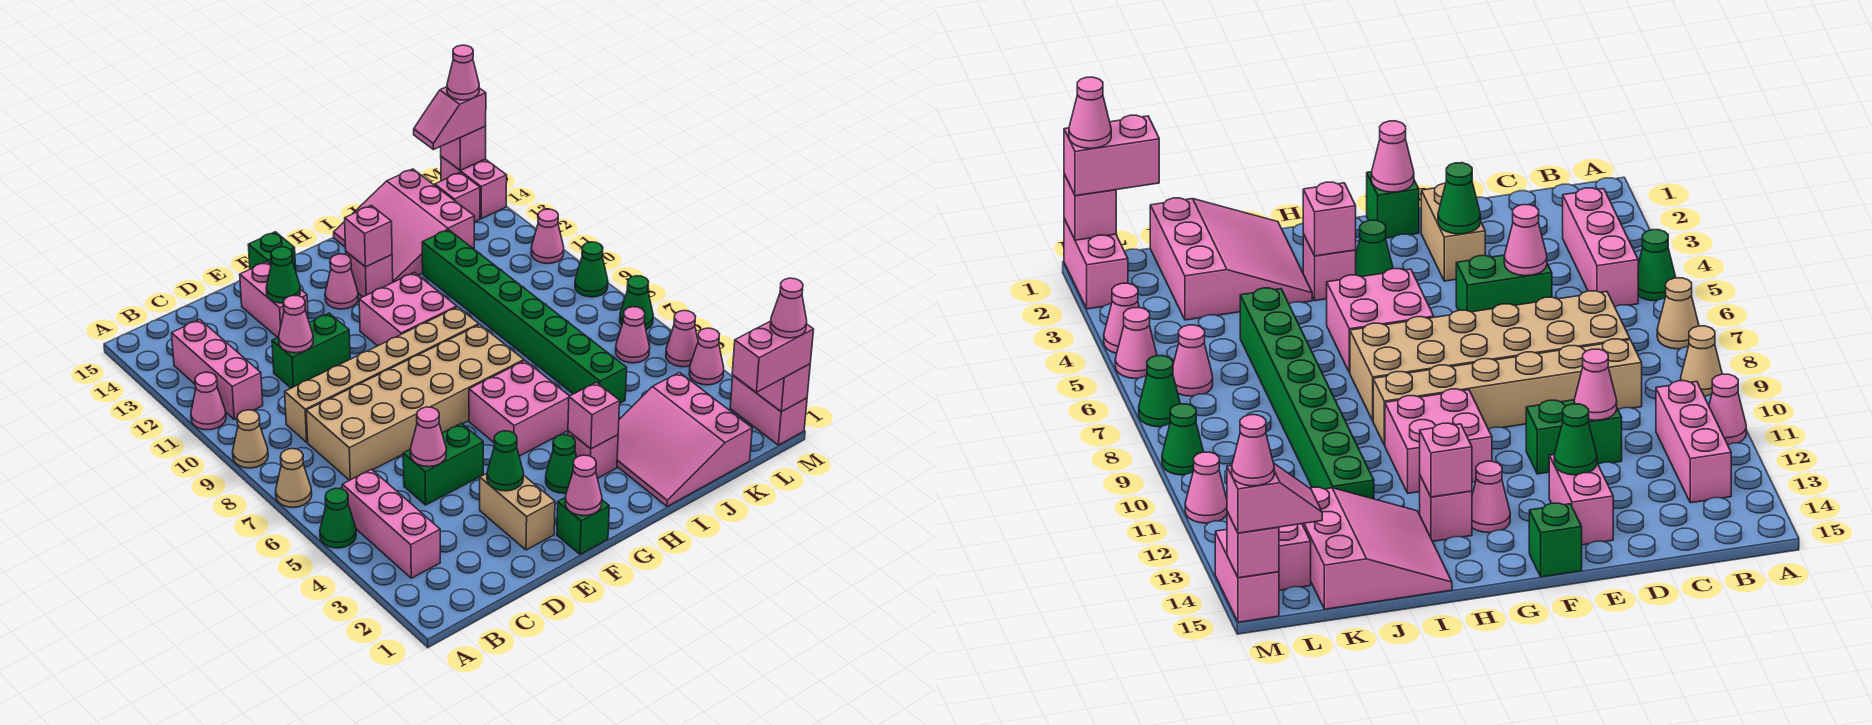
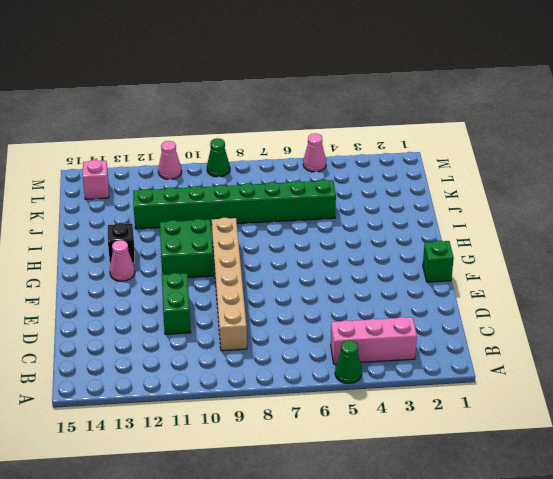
green 2x2 brick [160,219,214,278] -> pink 2x2 brick [359,272,457,346]
black 1x1 brick [108,223,135,264] -> pink 1x1 brick [346,252,393,297]
none -> tan 1x1 cone [276,449,312,507]
none -> tan 1x1 cone [233,410,268,468]
none -> pink 1x1 cone [191,372,226,430]
none -> pink 1x3 brick [172,320,263,419]

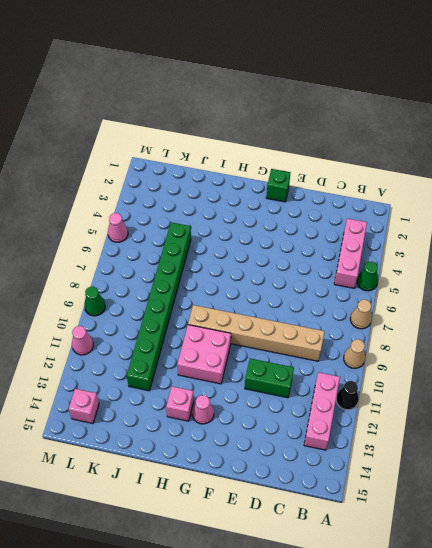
black 1x1 cone [336,381,359,410] -> pink 1x1 cone [191,372,226,430]
none -> tan 2x6 brick [306,325,524,480]
none -> green 1x2 brick [403,423,483,505]
none -> tan 1x2 brick [480,473,555,550]
none -> pink 1x2 brick [240,262,308,338]

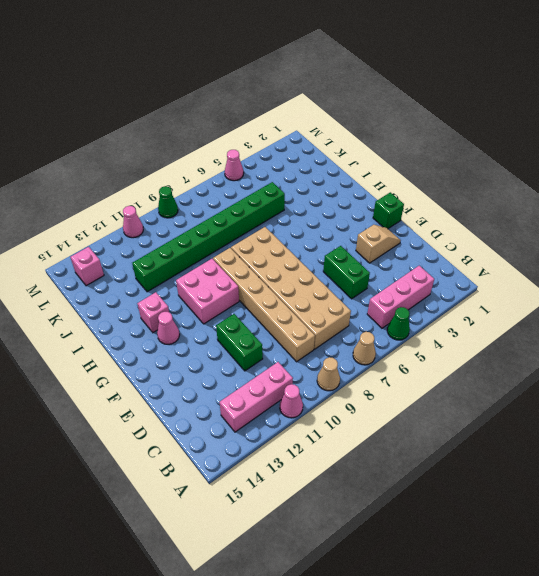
tan 1x2 slope [356,225,401,263] -> tan 1x2 brick [480,473,555,550]
none -> pink 1x2 brick [240,262,308,338]
none -> green 1x1 brick [248,232,296,271]
none -> green 1x1 cone [546,435,577,493]
none -> pink 2x2 brick [469,361,569,456]

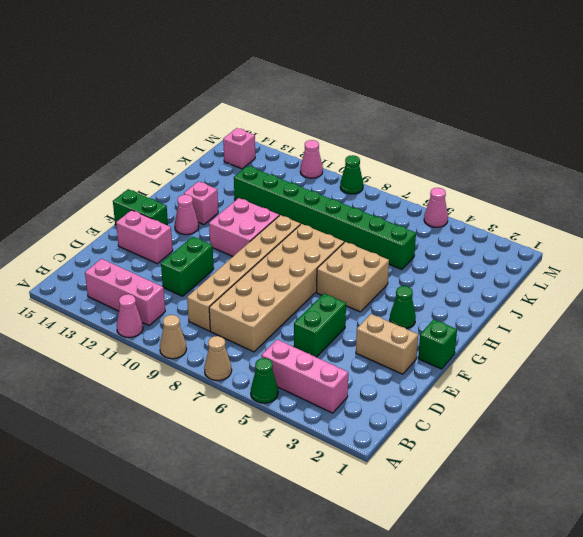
green 1x2 brick [113,189,168,226] -> green 1x1 brick [248,232,296,271]
tan 2x2 brick [317,242,389,312] -> pink 2x2 brick [469,361,569,456]
none -> pink 1x1 brick [568,431,618,478]
none -> pink 3x3 slope [617,372,752,506]
none -> pink 3x3 slope [334,169,474,282]
none -> pink 1x1 cone [616,307,650,363]

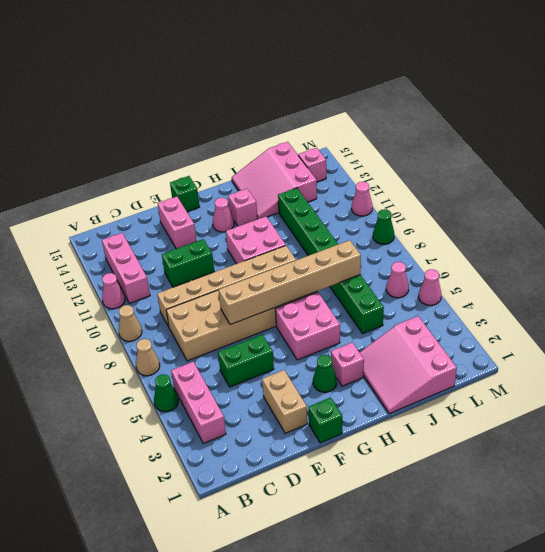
tan 1x6 brick [219,240,361,325] -> none
none -> pink 1x2 brick [730,375,807,445]
none -> pink 1x1 cone [689,328,724,385]
none -> green 1x1 cone [620,276,653,329]
none -> pink 1x2 brick [441,156,507,219]

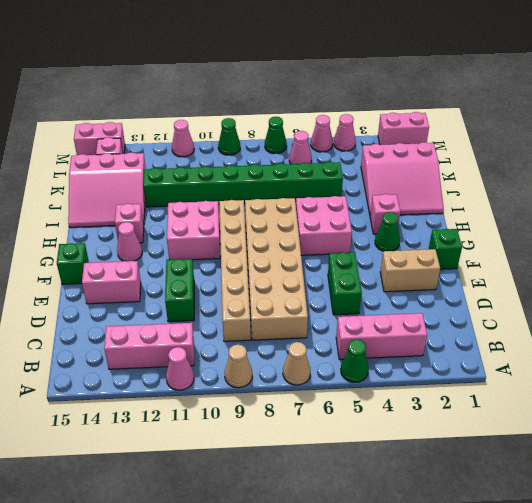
none -> pink 1x1 cone [410,407,446,467]
none -> pink 1x1 cone [279,295,313,353]
none -> green 1x1 cone [487,431,523,491]
none -> green 1x1 cone [266,247,300,303]

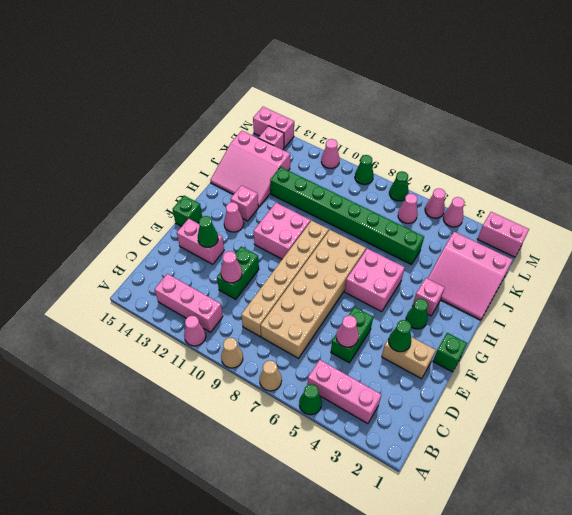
none -> pink 1x1 cone [565,455,602,516]
none -> pink 1x1 brick [568,382,620,449]
none -> pink 1x1 brick [345,206,392,267]
none -> pink 1x1 brick [757,364,810,412]

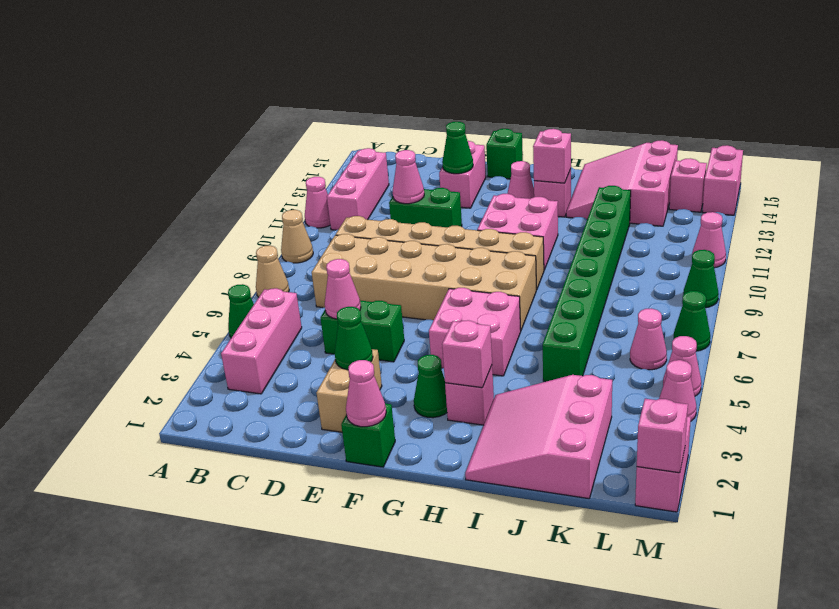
none -> pink 1x1 brick [441,126,486,170]
none -> pink 1x2 brick [732,321,814,392]
none -> pink 1x2 slope [414,87,486,150]
none -> pink 1x1 cone [770,278,807,338]

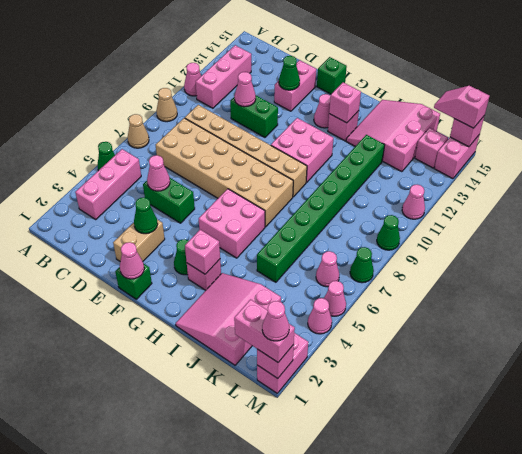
none -> pink 1x1 cone [447,45,479,100]

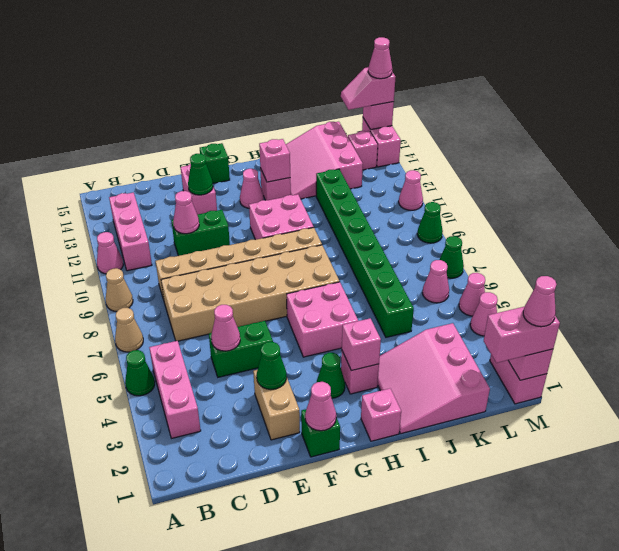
pink 1x1 brick [361,388,401,441] -> none

